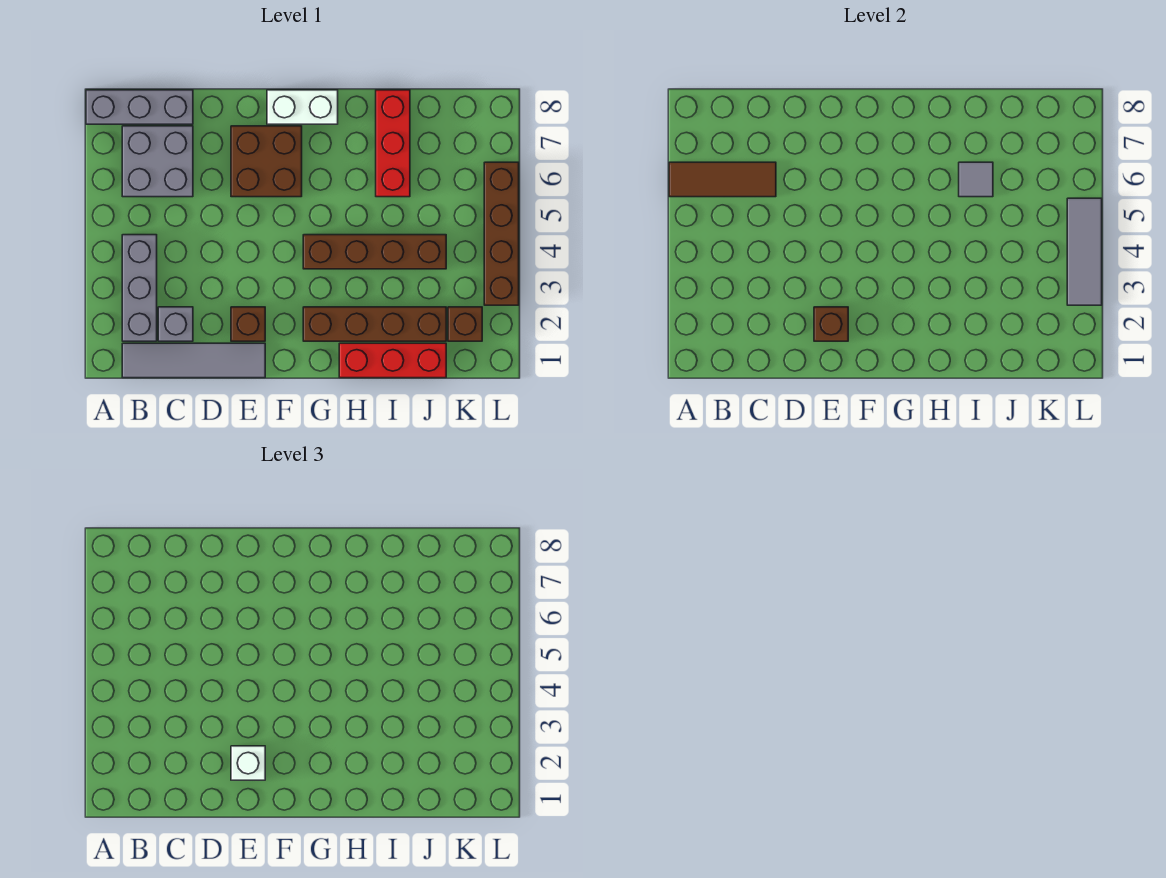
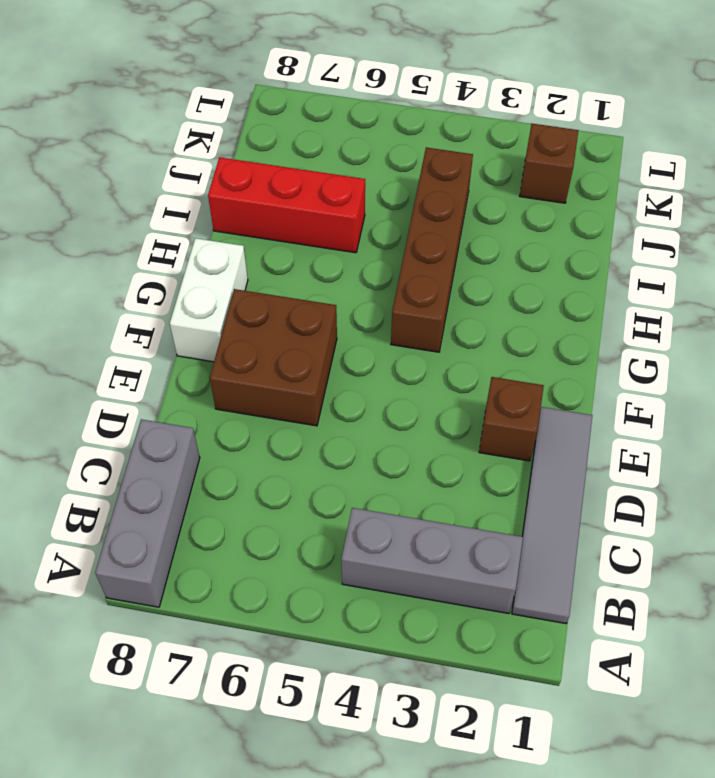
none -> grey 2x2 brick [122,126,193,197]
none -> grey 1x1 brick [158,307,193,341]
none -> brown 1x4 brick [303,307,446,341]

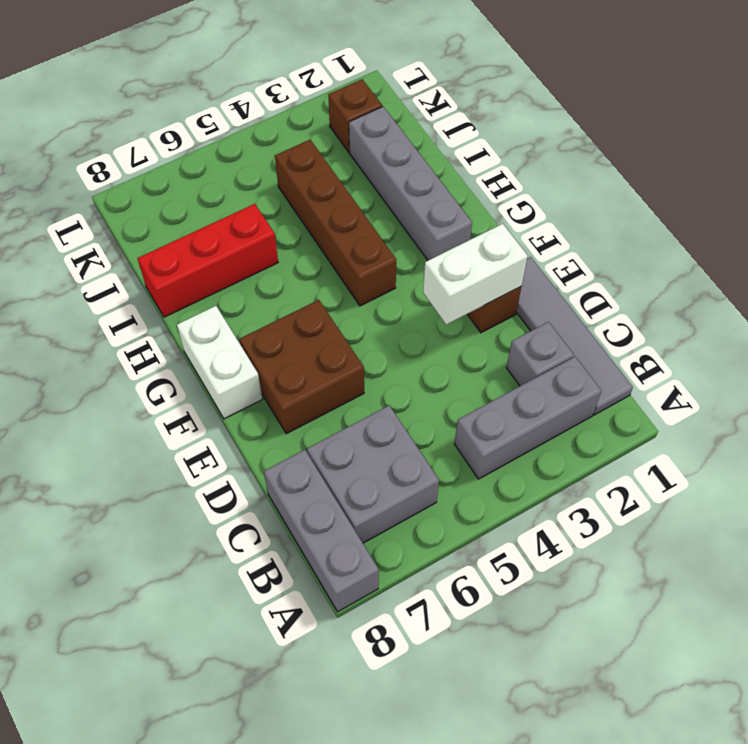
white 1x2 brick [423,224,528,324] -> brown 1x1 brick [814,307,848,341]
grey 1x4 brick [349,106,472,260] -> brown 1x4 brick [303,307,446,341]
none -> red 1x3 brick [339,343,446,378]
none -> brown 1x4 brick [484,162,519,305]
none -> brown 1x3 tile [669,162,776,197]

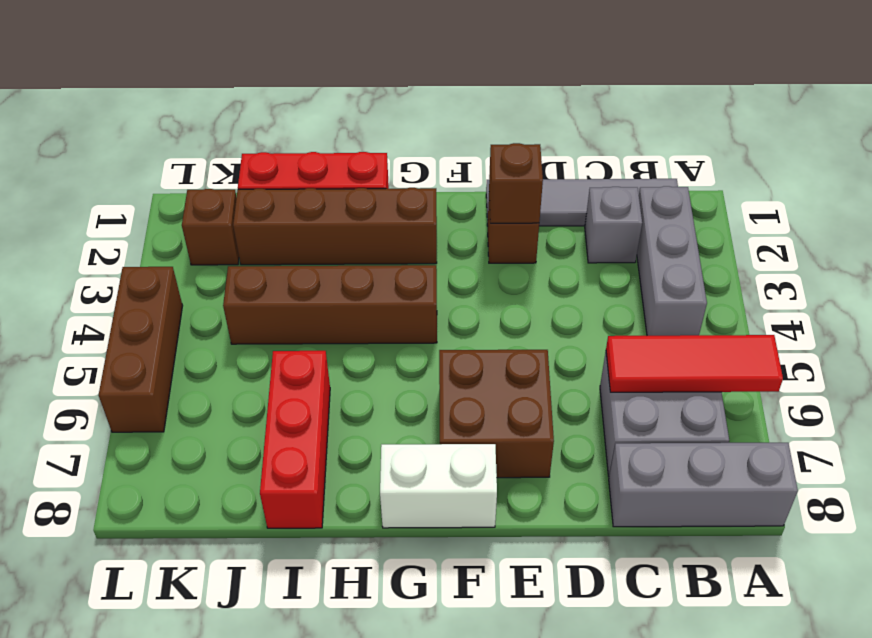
red 1x3 tile [606,335,783,392] -> brown 1x3 tile [669,162,776,197]
brown 1x3 brick [99,267,183,432] -> brown 1x4 brick [484,162,519,305]
none -> grey 1x1 tile [959,162,993,197]
none -> grey 1x3 tile [1067,198,1102,305]
none -> white 1x1 brick [231,746,265,780]

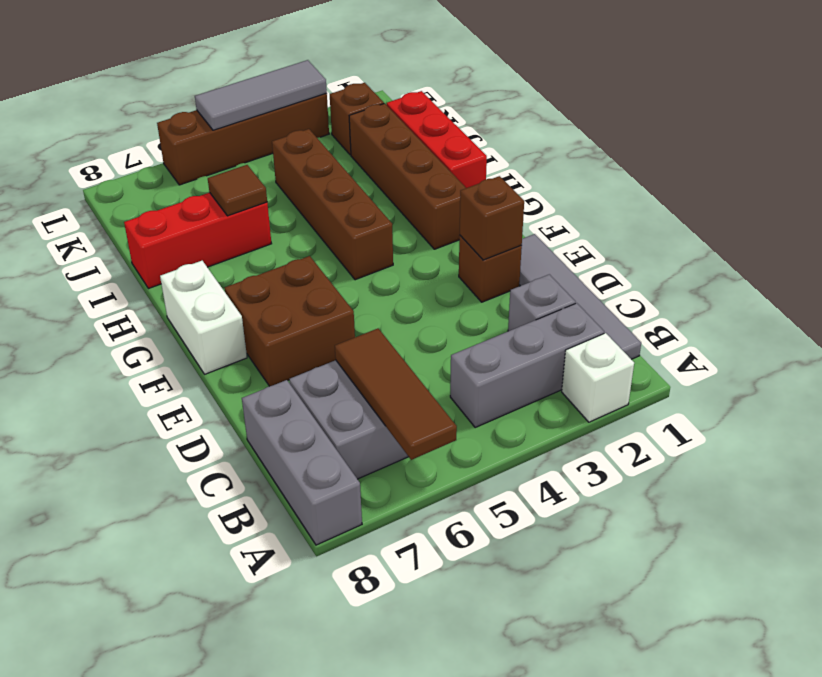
white 1x1 brick [562,333,634,422] -> white 1x1 brick moved to [231,746,265,780]
brown 1x1 tile [208,165,267,216] -> grey 1x1 tile [959,162,993,197]

